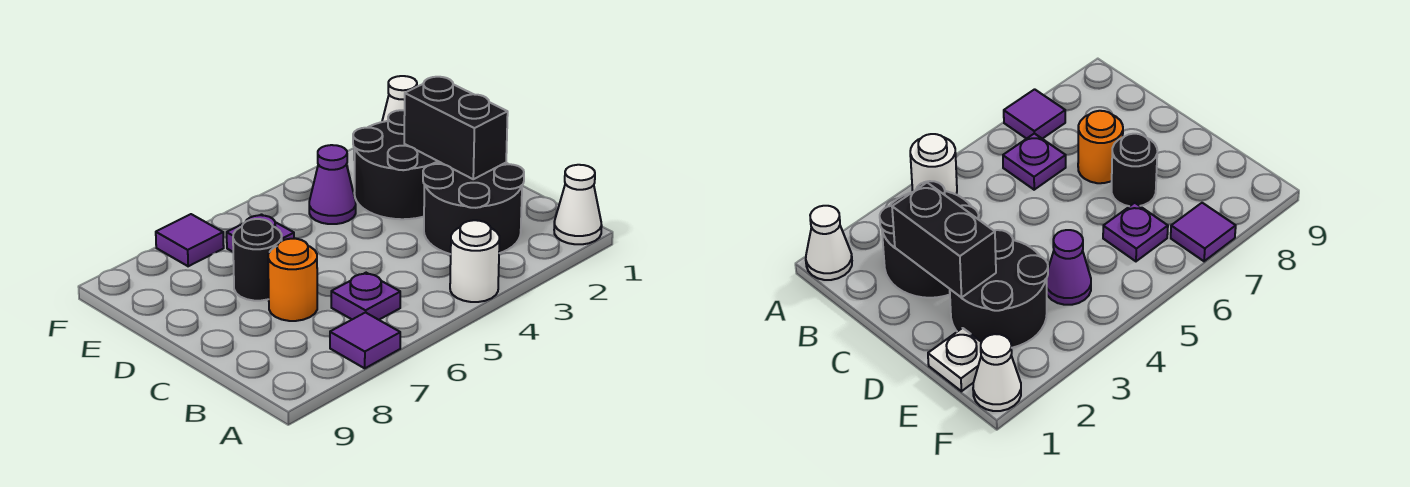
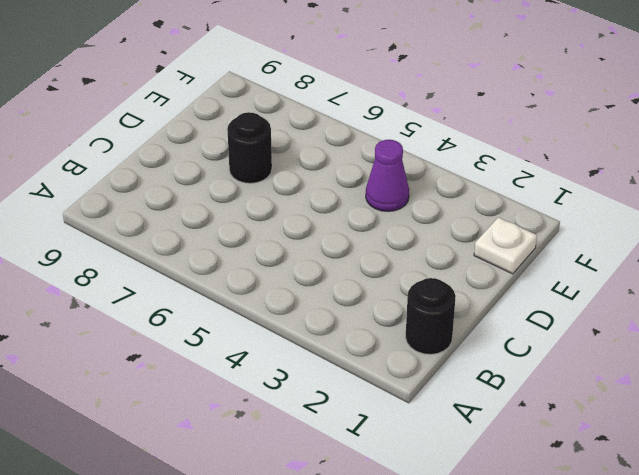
black 1x1 round brick [406,278,456,354] -> none
none -> white 1x1 cone [554,165,602,244]
none -> white 1x1 round brick [450,220,499,302]
none -> purple 1x1 tile [330,312,400,368]

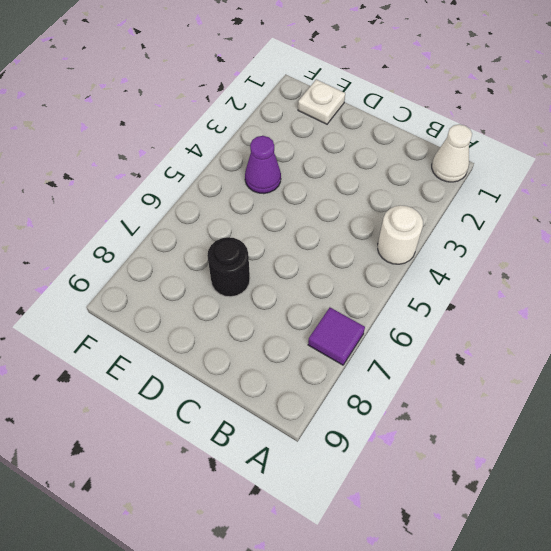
none -> black 2x2 round brick [423,162,524,254]
none -> purple 1x1 plate [331,273,400,320]
none -> orange 1x1 round brick [268,239,317,321]

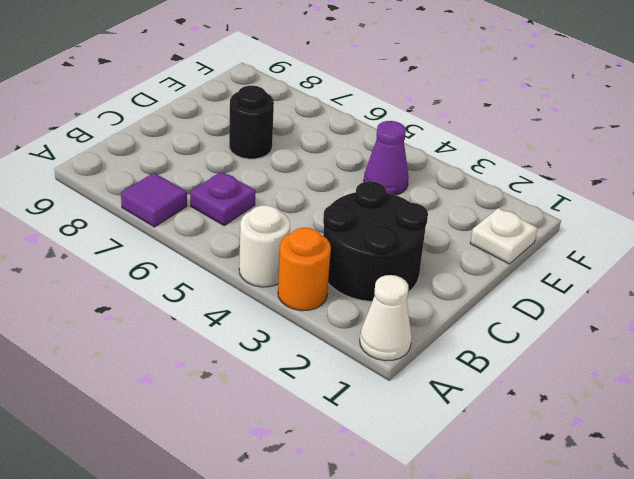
orange 1x1 round brick [278,228,331,311] -> orange 1x1 round brick moved to [268,239,317,321]
none -> black 2x2 round brick [353,110,439,219]
none -> purple 1x1 plate [227,215,294,252]
none -> white 1x1 cone [382,76,417,122]

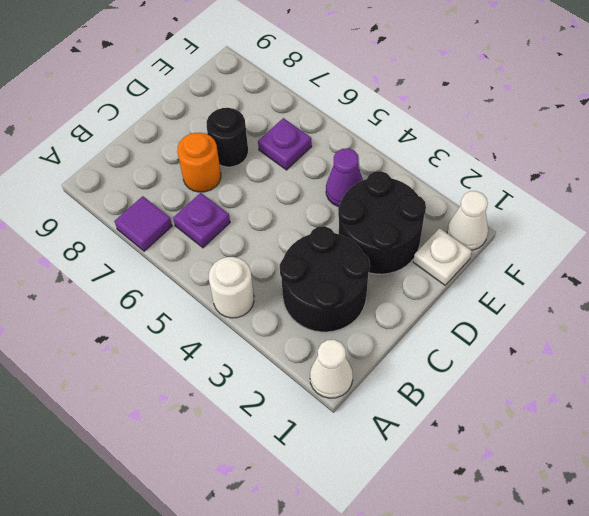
none -> purple 1x1 tile [156,214,224,266]
none -> black 1x2 brick [404,77,508,179]

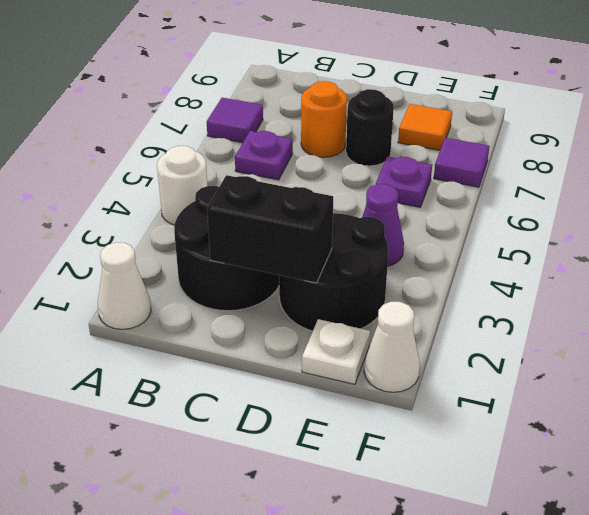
orange 1x1 tile [398,104,452,150] -> none

